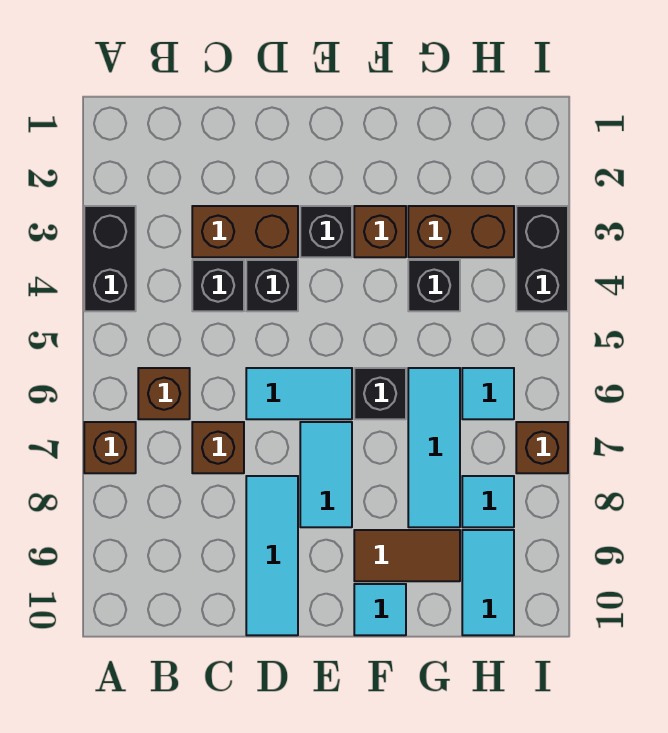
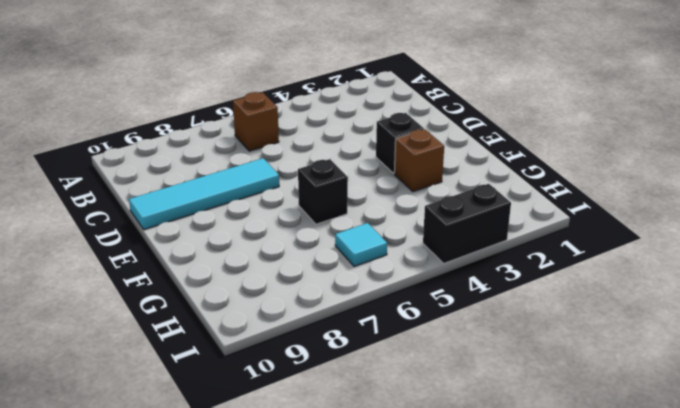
cyan 1x4 tile [129,158,279,229] -> cyan 1x3 tile [246,476,298,635]
none -> black 1x2 brick [84,206,136,311]
none -> brown 1x1 brick [84,422,136,473]
none -> brown 1x2 brick [192,206,298,257]

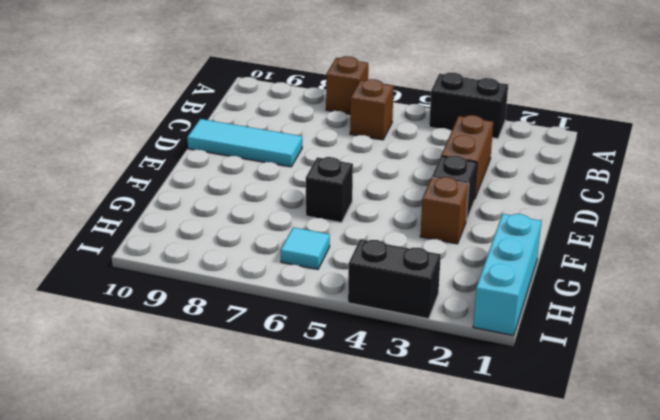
cyan 1x3 brick [473,214,541,336] -> none
none -> black 1x1 brick [192,260,244,311]
none -> brown 1x1 brick [192,422,244,473]
none -> black 1x1 brick [246,260,298,311]

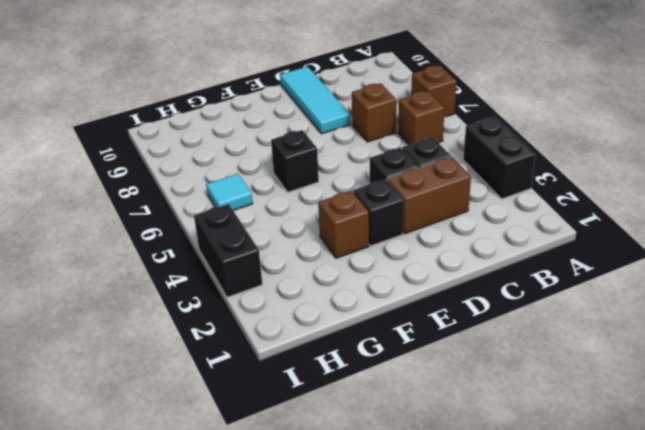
none -> cyan 1x2 tile [246,368,352,419]
none -> cyan 1x2 tile [300,422,352,527]
none -> brown 1x2 tile [354,530,460,581]

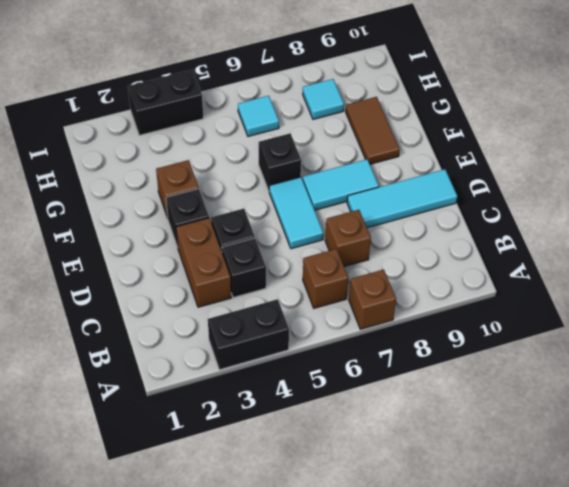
none -> cyan 1x1 tile [354,584,406,635]
none -> brown 1x2 brick [408,206,514,257]
none -> black 1x1 brick [408,260,460,311]

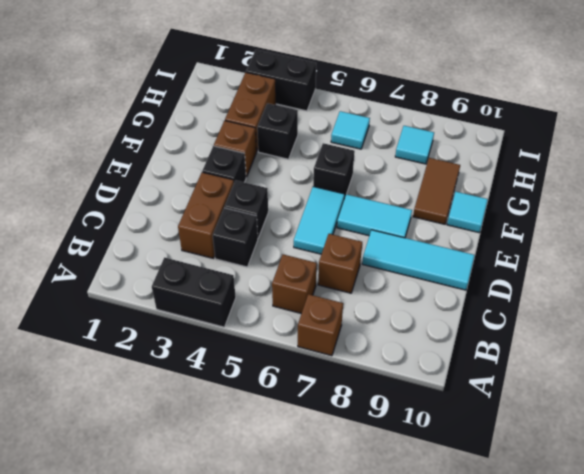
none -> cyan 1x3 tile [408,368,460,527]
none -> cyan 1x2 tile [462,530,514,635]
none -> brown 1x1 brick [516,422,568,473]

